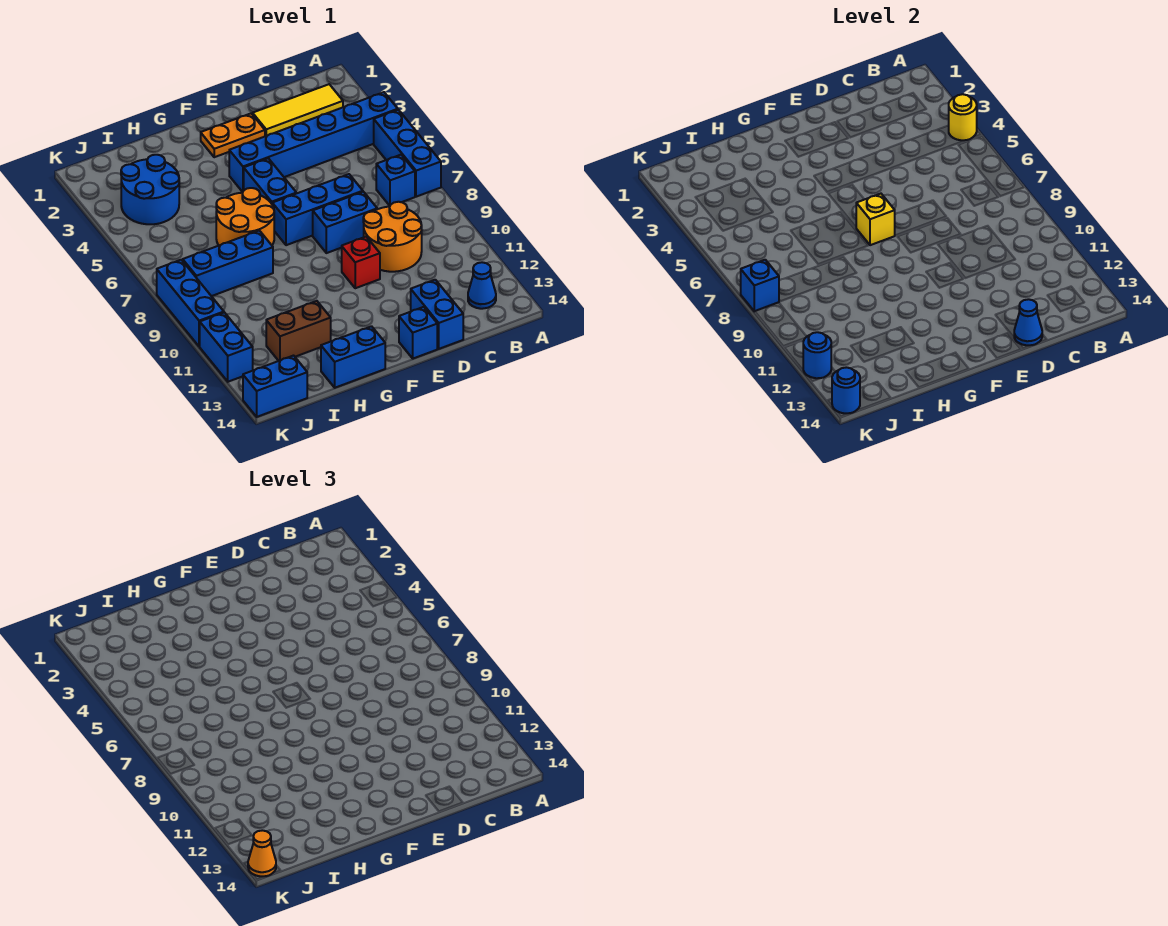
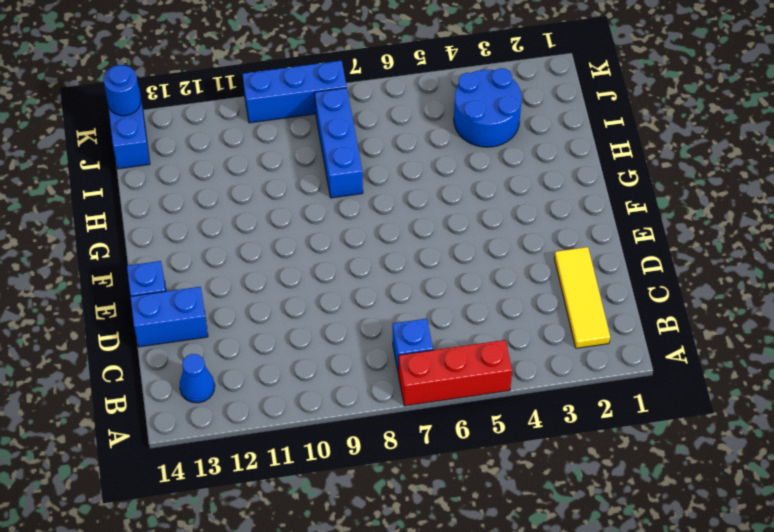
red 1x3 brick [399,340,512,406] -> blue 1x3 brick [374,110,441,197]
none -> blue 1x6 brick [229,92,398,192]
none -> orange 2x2 round brick [363,202,422,272]
none -> blue 1x3 brick [272,174,363,245]

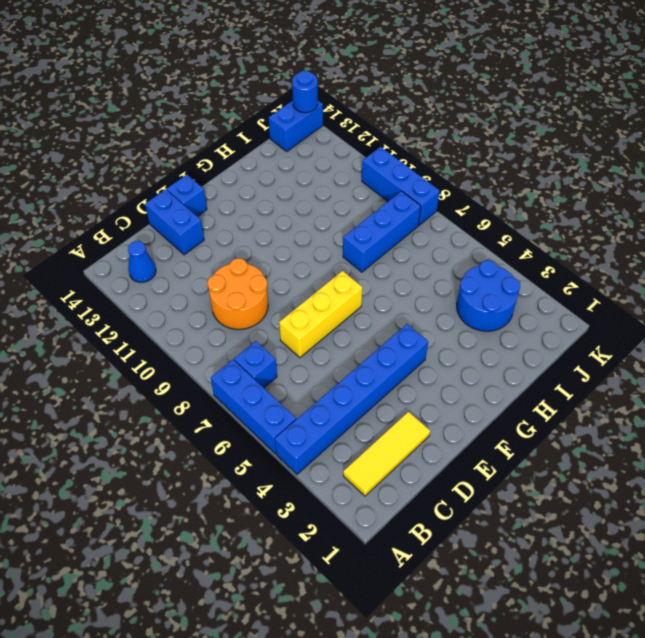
yellow 1x3 brick [279,271,363,358] -> blue 1x3 brick [272,174,363,245]
none -> blue 1x2 brick [313,192,377,253]
none -> orange 1x2 plate [201,114,265,157]
none -> red 1x1 brick [342,237,380,288]

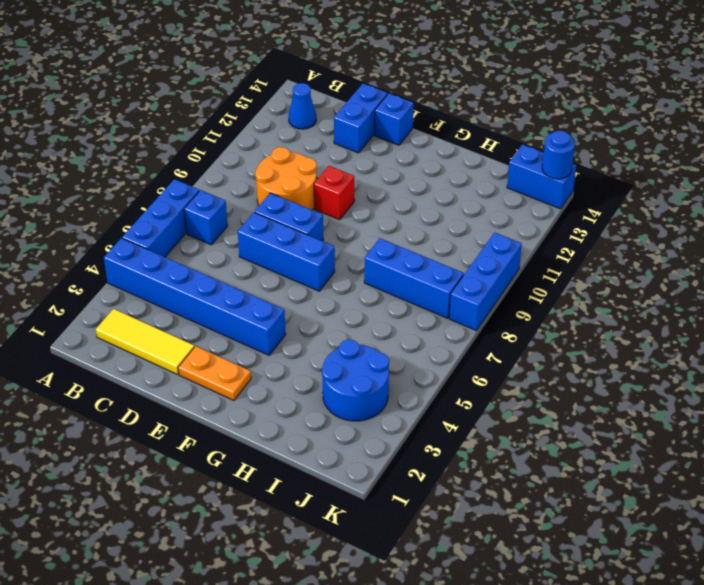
none -> blue 1x2 brick [244,158,296,204]
none -> orange 2x2 round brick [216,188,274,245]
none -> blue 1x2 brick [321,326,385,388]

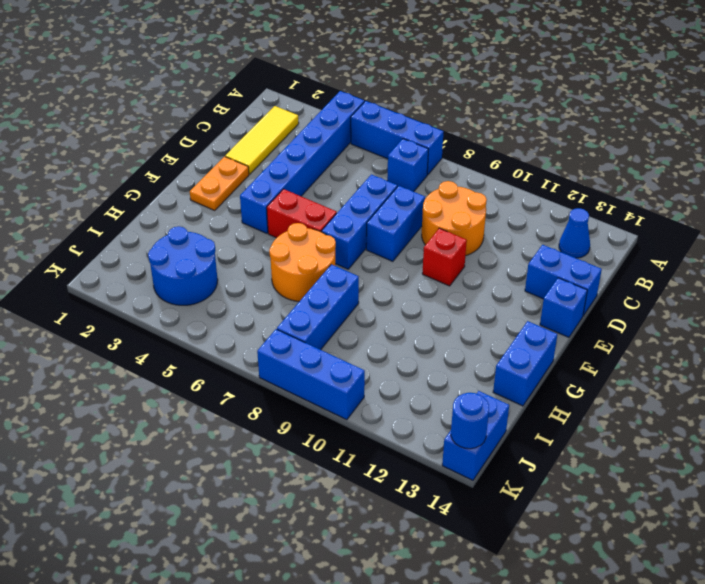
red 1x2 brick [267,189,337,238] -> blue 1x2 brick [244,158,296,204]
none -> brown 1x2 brick [266,301,331,361]
none -> blue 1x2 brick [200,312,253,382]
none -> yellow 1x1 round brick [949,94,977,140]

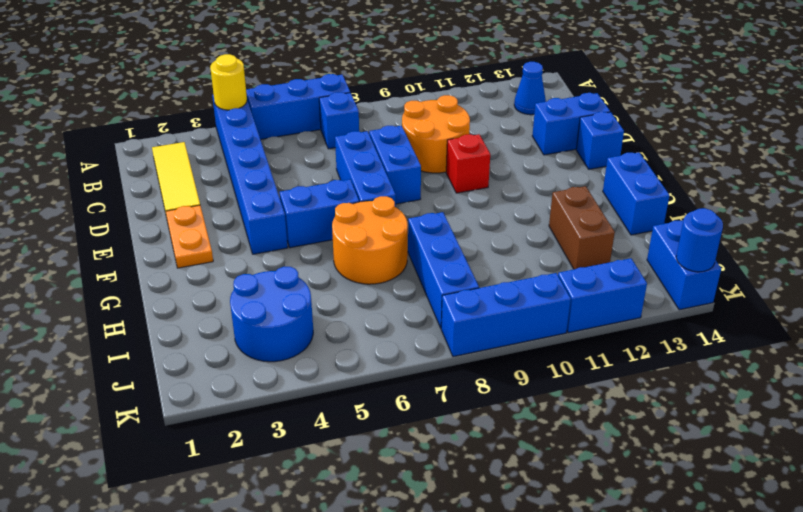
none -> blue 1x1 cone [1014,299,1042,346]
none -> yellow 1x1 brick [856,194,895,245]
none -> blue 1x1 brick [741,260,779,311]

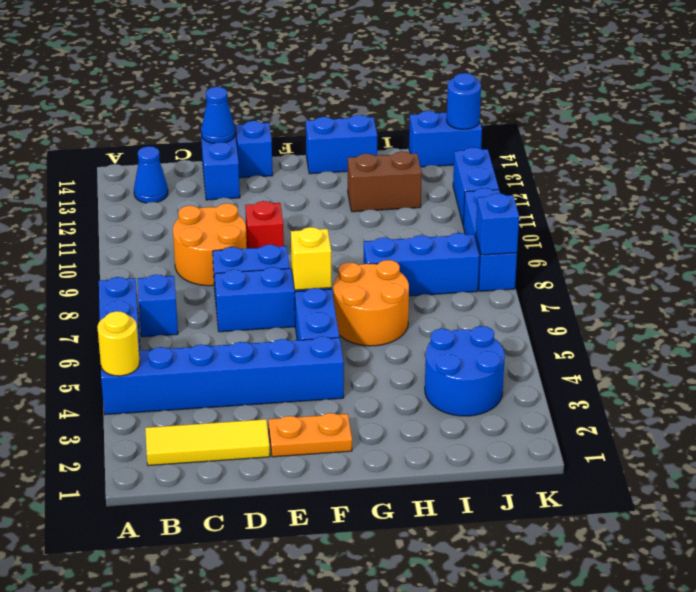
none -> blue 1x1 round brick [803,332,831,378]
none -> orange 1x1 cone [248,830,276,877]

